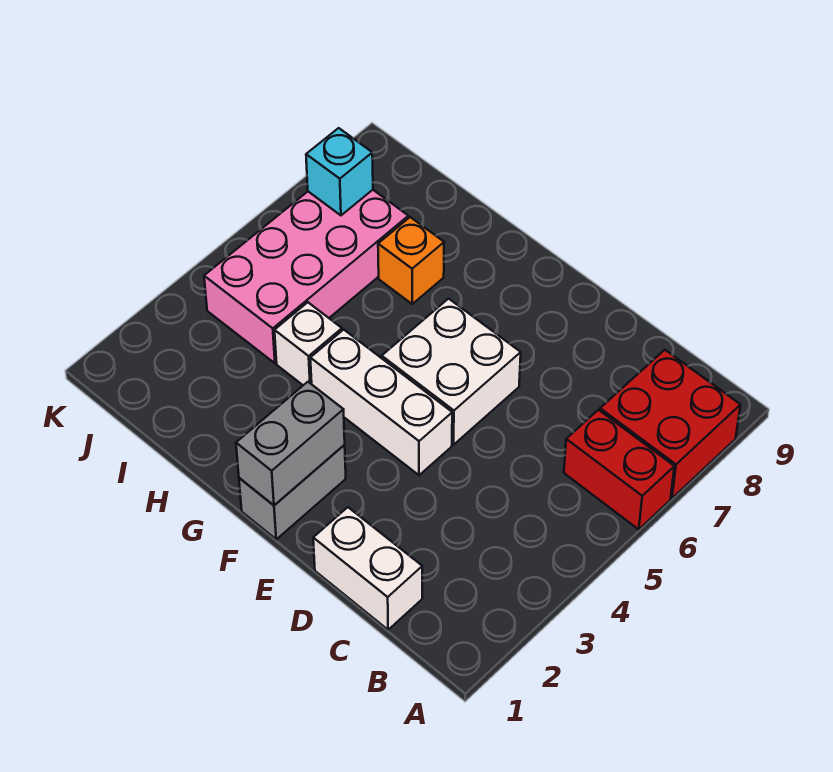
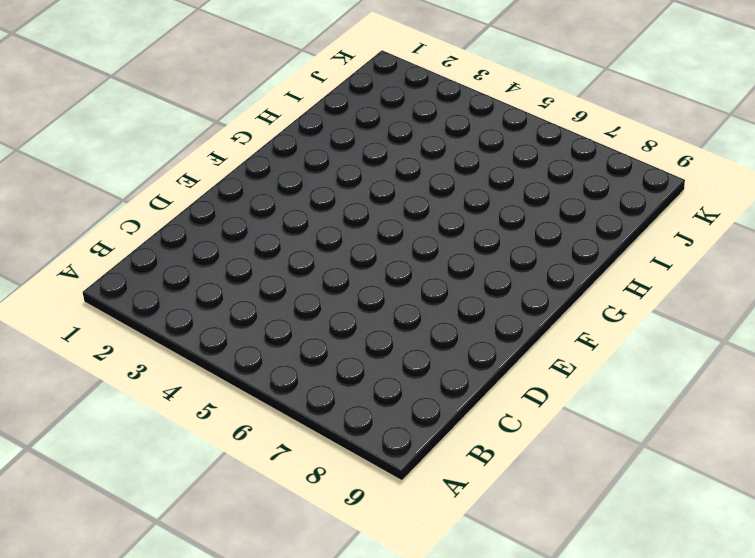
none -> red 1x2 brick [564,410,674,529]
none -> red 2x2 brick [600,350,741,498]

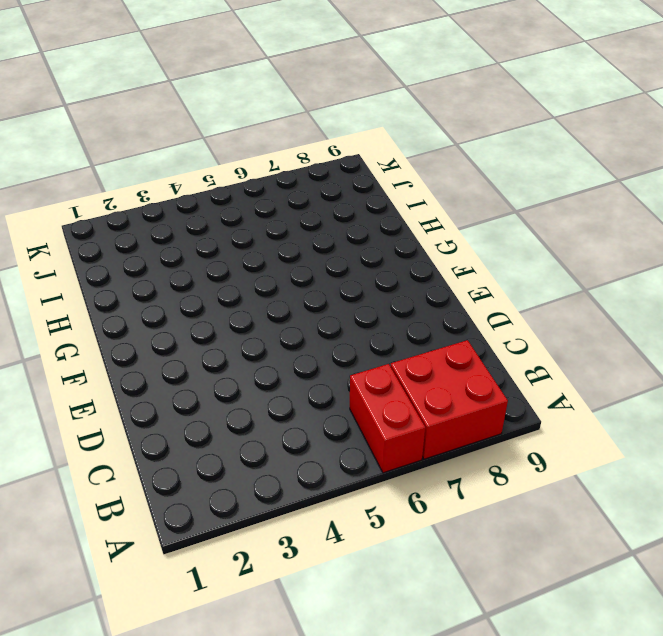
none -> white 1x2 brick [313,507,422,630]
none -> white 1x3 brick [310,330,452,475]

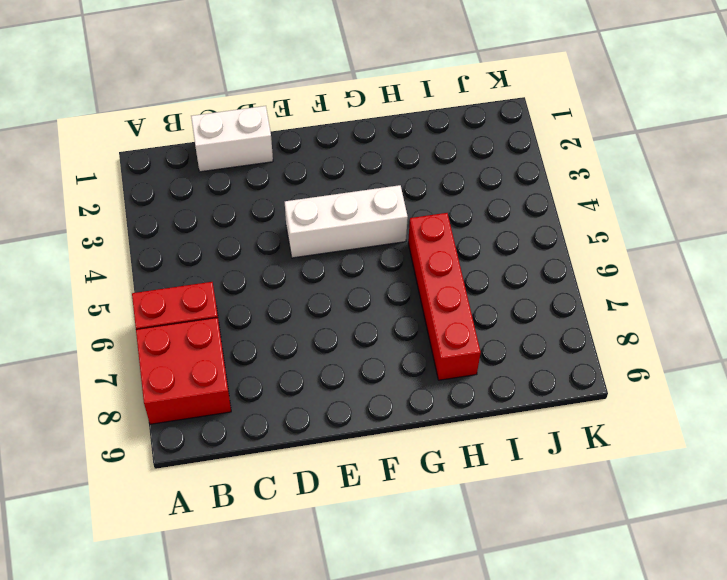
red 1x4 brick [408,213,481,380] -> orange 1x1 brick [378,217,444,304]
none -> white 2x2 brick [382,299,521,445]
none -> grey 1x2 brick [239,445,346,539]

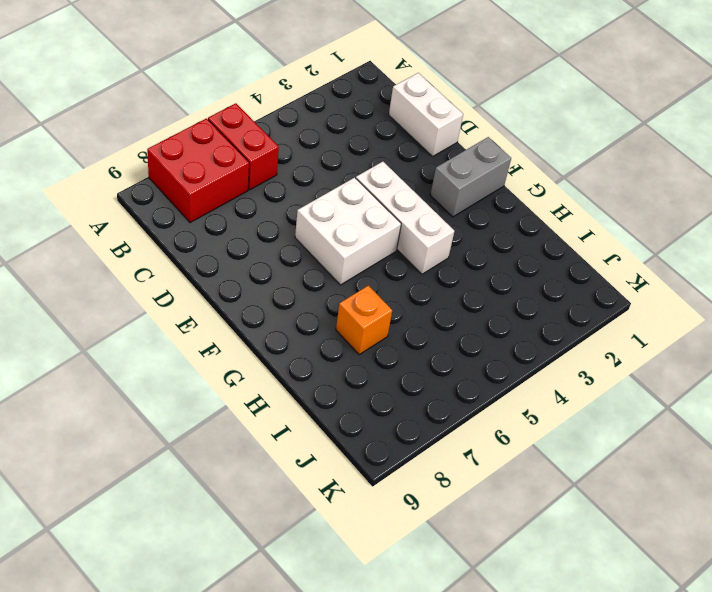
none -> white 1x1 brick [275,302,342,385]
none -> pink 2x4 brick [204,190,408,363]

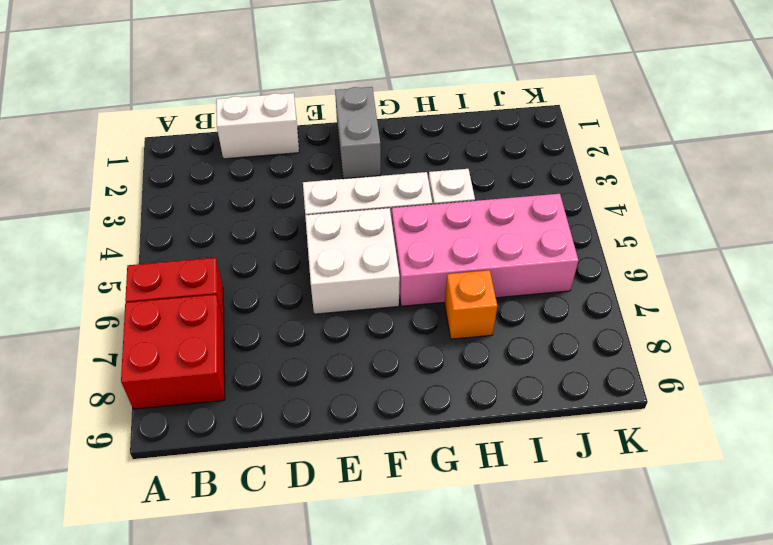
pink 2x4 brick [392,194,578,306] -> pink 2x4 brick turned to [204,190,408,363]
none -> grey 1x2 brick [236,382,345,505]
none -> cyan 1x1 brick [306,128,373,215]

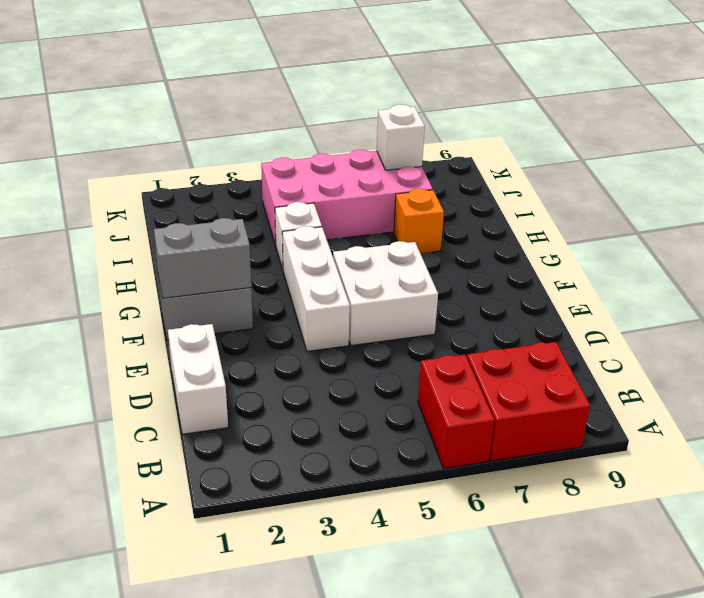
white 1x1 brick [377,104,425,170] -> cyan 1x1 brick [306,128,373,215]

